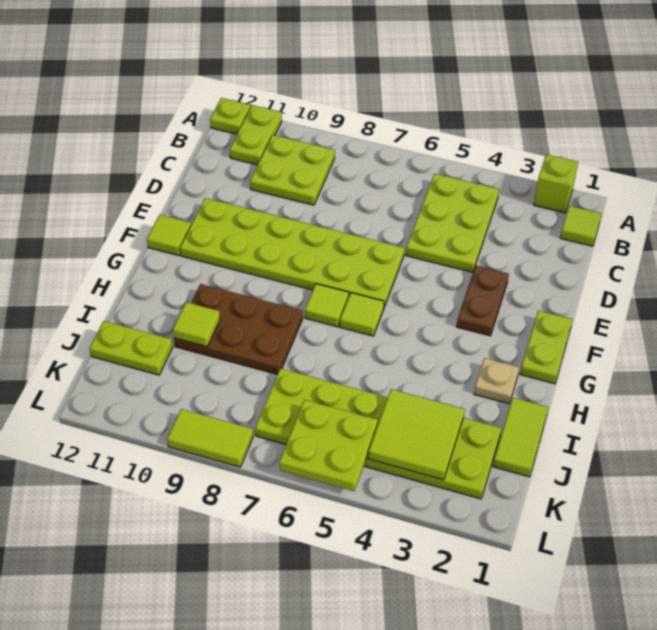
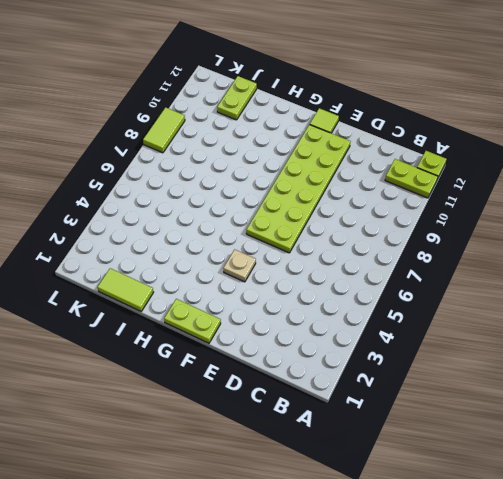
tan 1x1 plate [223,250,256,282] -> tan 1x1 plate moved to [474,358,519,404]
none -> lime 1x1 brick [534,154,578,213]
none -> lime 1x1 tile [560,206,601,246]
none -> lime 2x3 plate [406,174,499,272]

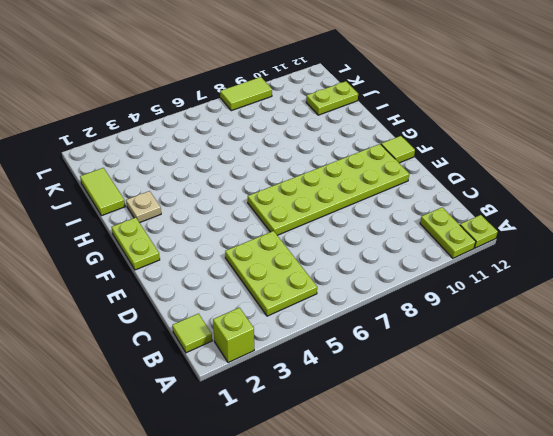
none -> lime 2x2 plate [250,135,335,205]
none -> brown 1x2 plate [457,265,509,336]
none -> lime 1x1 tile [340,293,384,336]

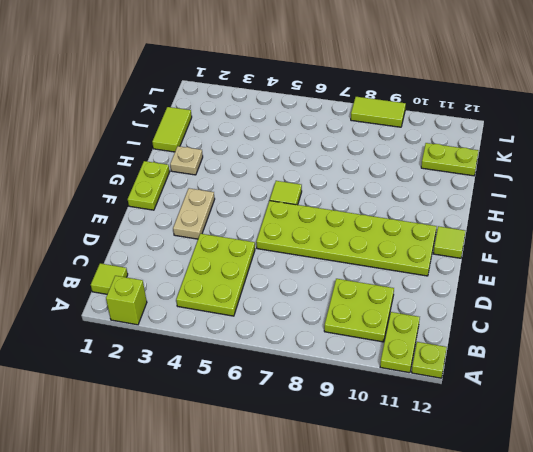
tan 1x2 plate [173,188,215,239] -> brown 1x2 plate [457,265,509,336]
none -> lime 1x1 tile [305,284,349,327]
none -> brown 2x3 plate [174,284,303,374]
none -> lime 2x6 plate [255,368,501,499]

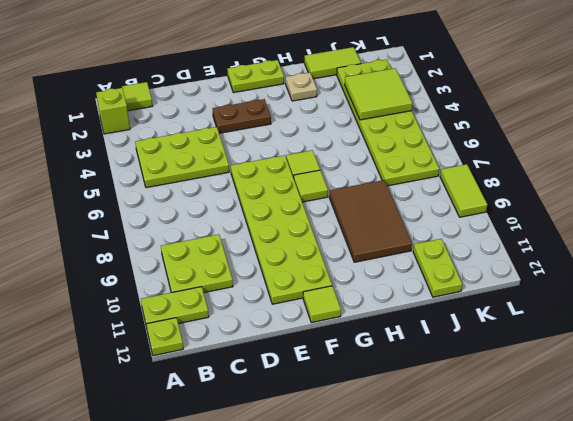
brown 2x3 tile [329,180,412,262] -> brown 2x3 plate [174,284,303,374]
none -> lime 1x1 tile [173,302,220,347]
none -> lime 2x2 plate [279,400,378,491]

